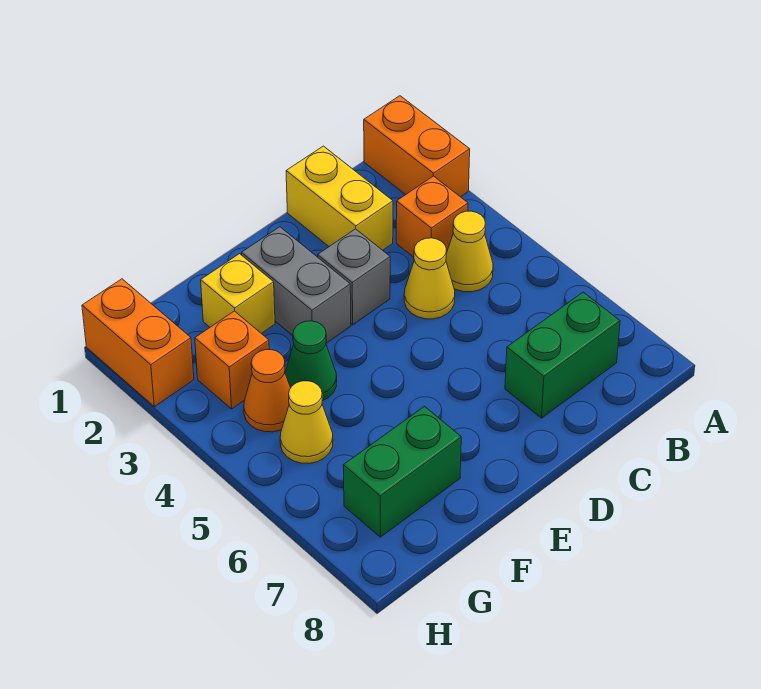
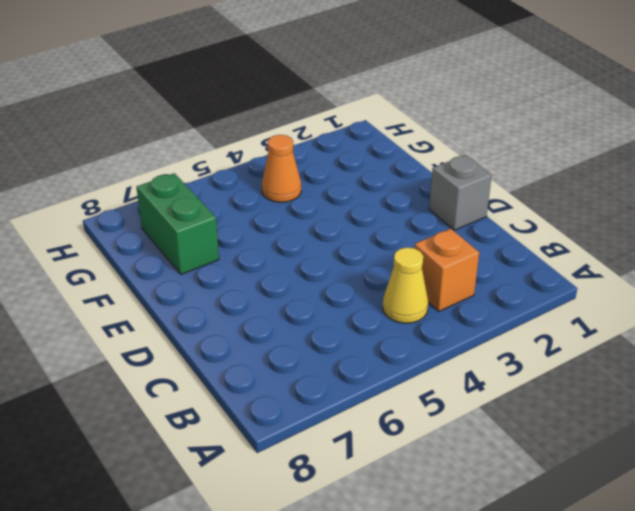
grey 1x1 brick [429,155,492,230] -> grey 1x1 brick moved to [318,229,390,325]
none -> orange 1x2 brick [364,96,470,197]
none -> green 1x2 brick [505,292,620,418]
none -> yellow 1x2 brick [286,146,393,250]

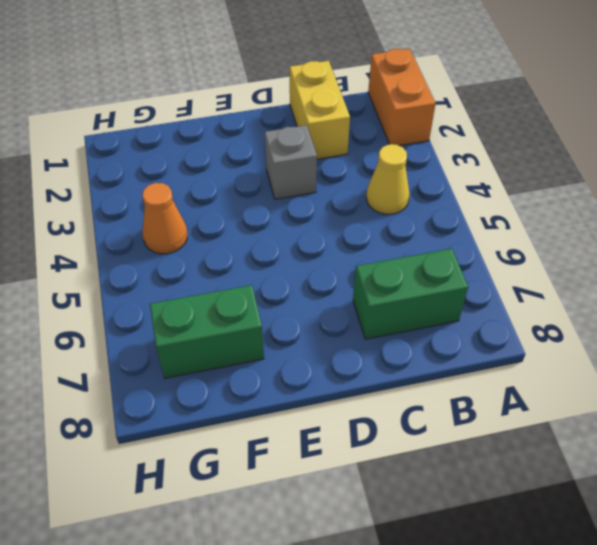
none -> orange 1x1 brick [396,176,468,257]
none -> yellow 1x1 cone [404,238,455,319]
none -> grey 1x2 brick [242,227,351,343]

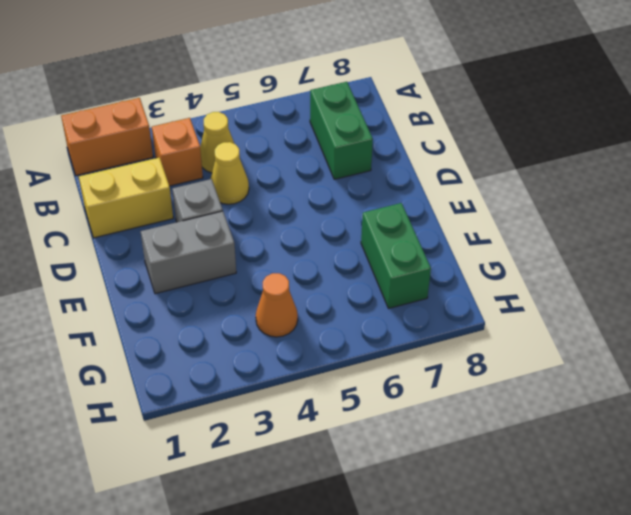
none -> yellow 1x1 brick [201,254,275,333]
none -> green 1x1 cone [285,321,337,401]
none -> orange 1x1 brick [195,311,269,409]

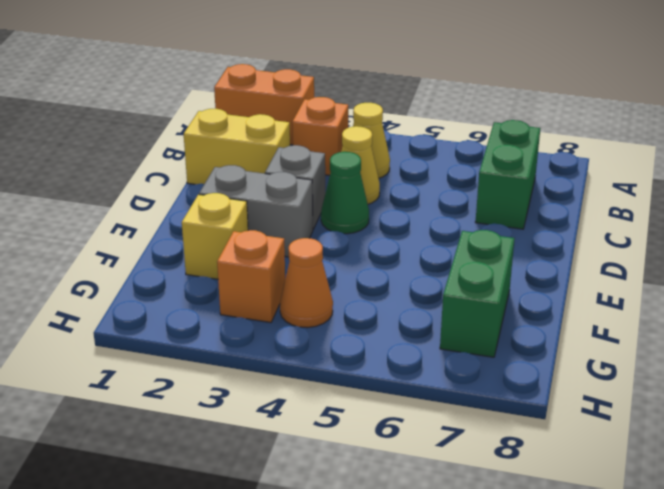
green 1x1 cone [321,152,369,234] -> green 1x1 cone moved to [285,321,337,401]
none -> yellow 1x1 cone [280,381,333,464]
none -> orange 1x2 brick [82,279,194,407]

